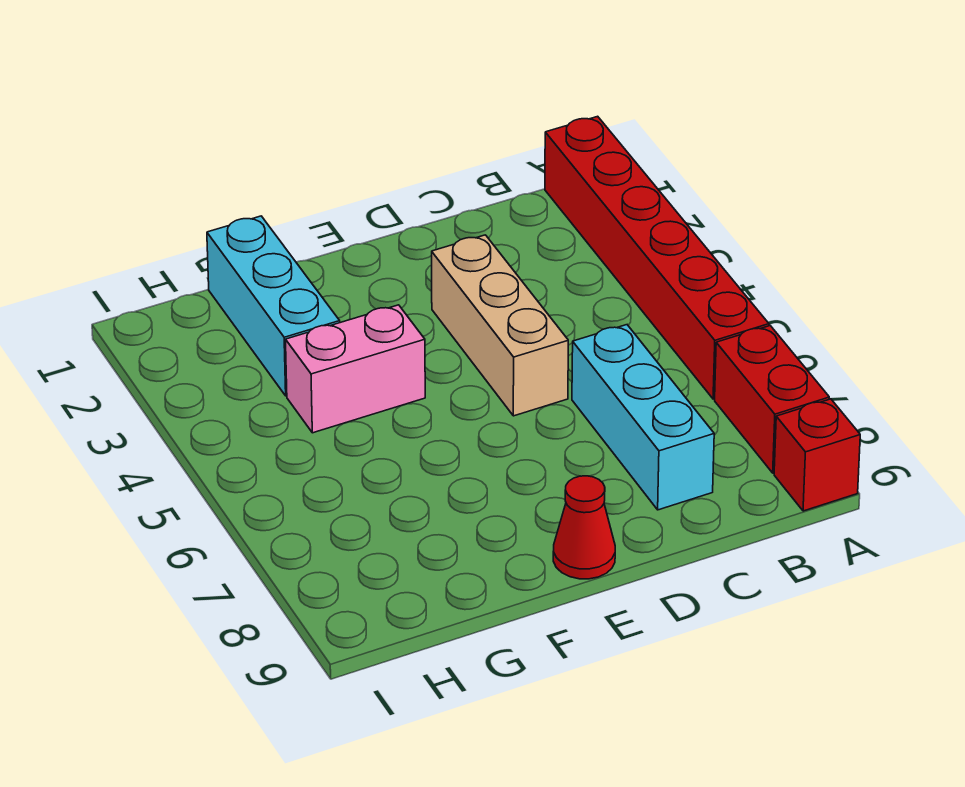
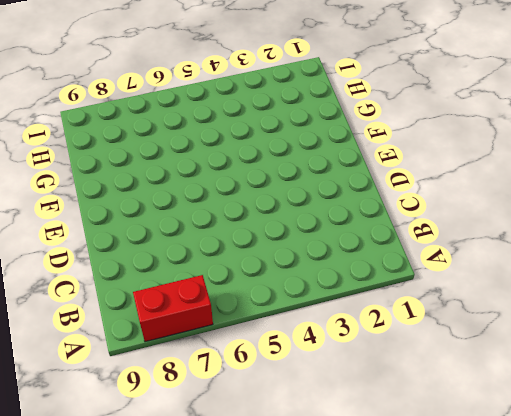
none -> red 1x6 brick [545,116,769,399]
none -> red 1x1 brick [774,399,860,511]

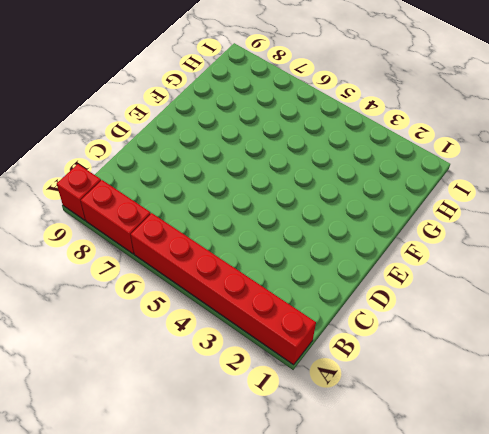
none -> cyan 1x3 brick [572,325,714,510]
none -> tan 1x3 brick [432,235,568,416]

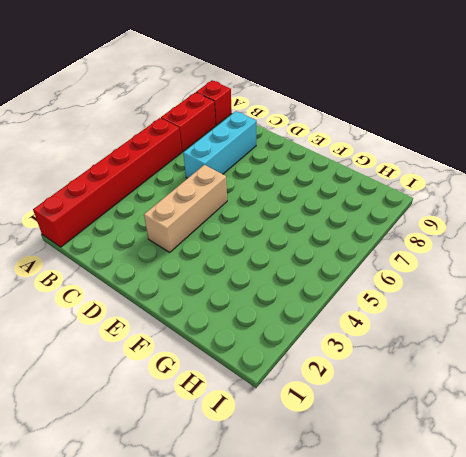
none -> red 1x1 cone [553,476,615,579]
none -> pink 1x2 brick [286,305,425,433]

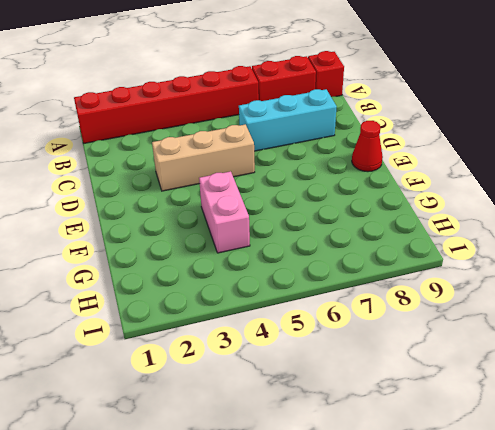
none -> cyan 1x3 brick [207,216,340,396]

